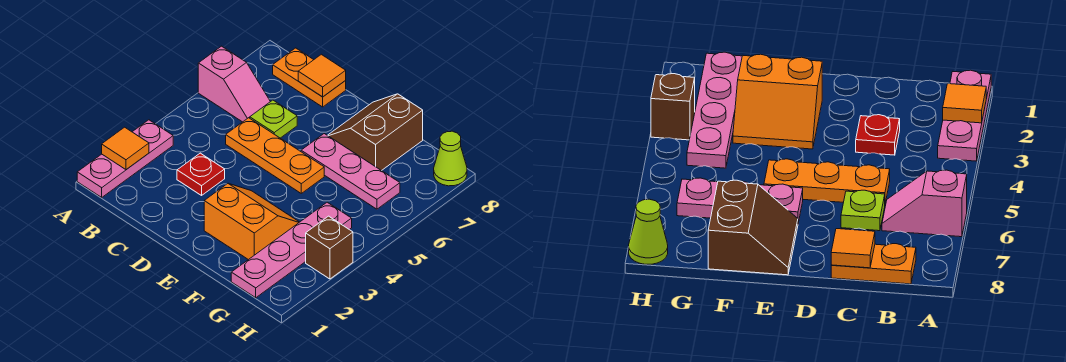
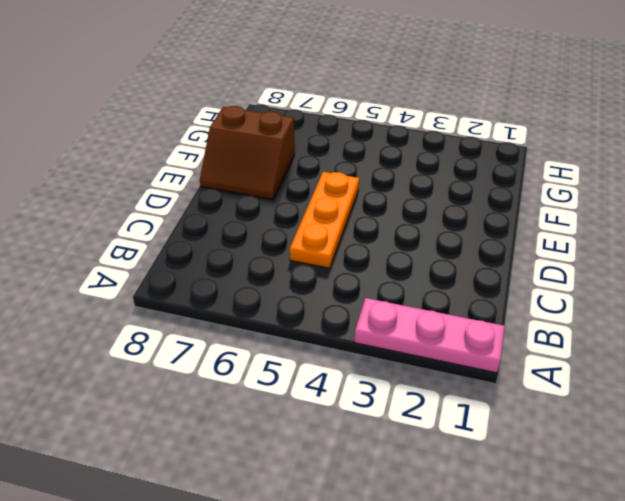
none -> pink 1x2 slope [198,46,270,122]
none -> orange 1x2 plate [273,48,346,107]
none -> red 1x1 plate [177,153,225,195]

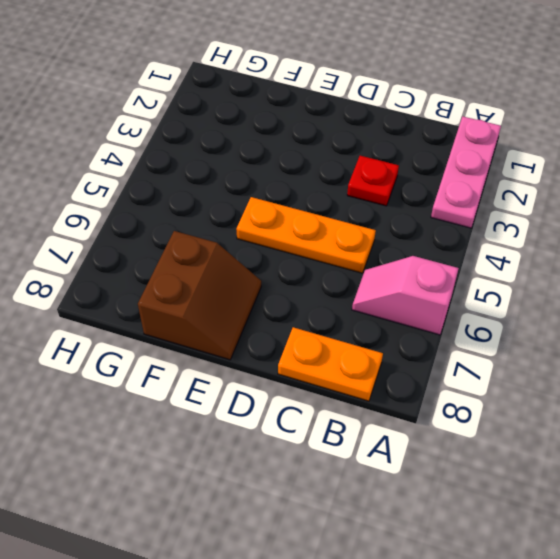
none -> lime 1x1 plate [250,100,297,138]
none -> orange 2x2 slope [204,184,299,260]
none -> pink 1x3 plate [301,134,400,209]

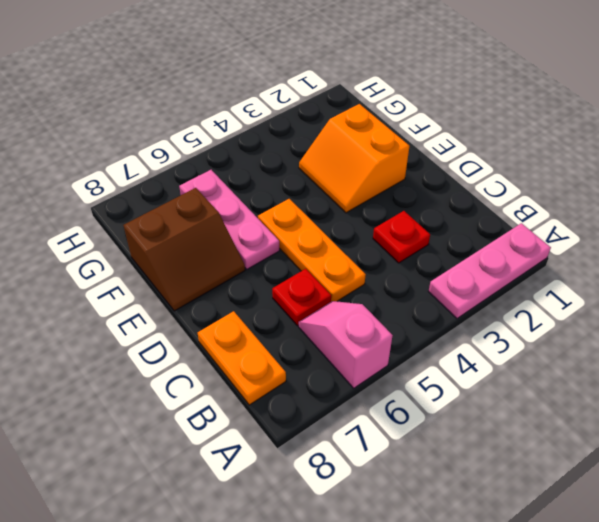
red 1x1 plate [272,269,331,326] -> lime 1x1 plate [250,100,297,138]
none -> pink 1x4 plate [231,202,352,298]
none -> brown 1x1 brick [306,216,353,279]
none -> lime 1x1 cone [434,131,467,186]

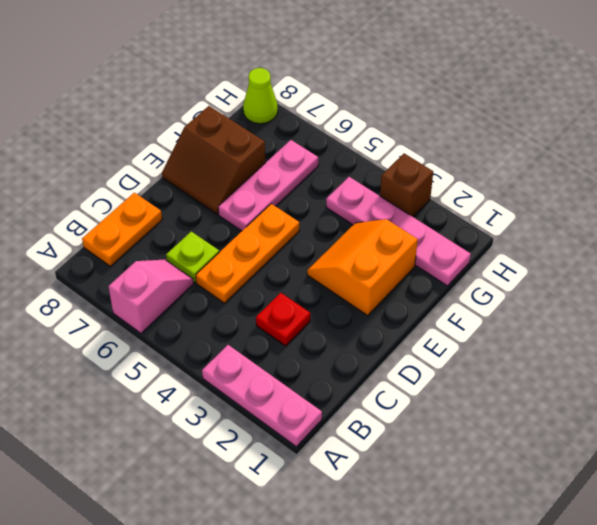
none -> orange 1x1 tile [102,127,149,170]
none -> orange 1x1 tile [298,54,346,97]

